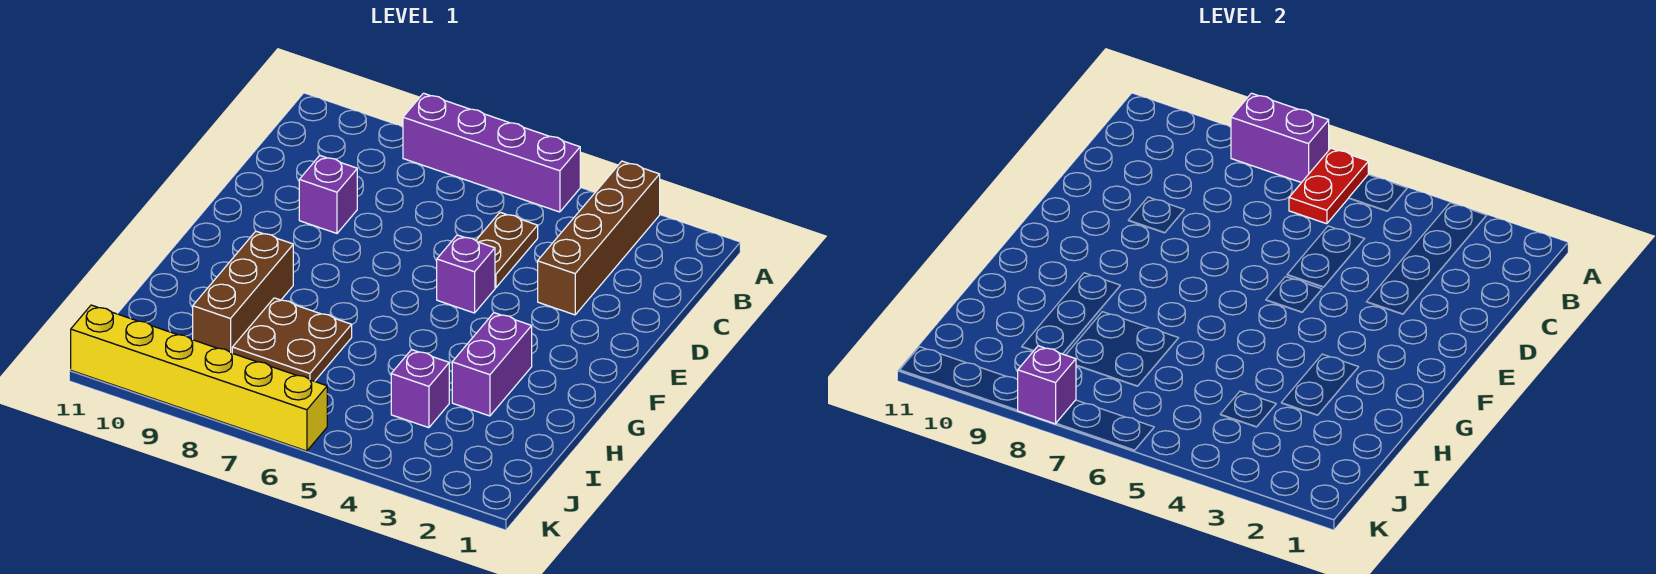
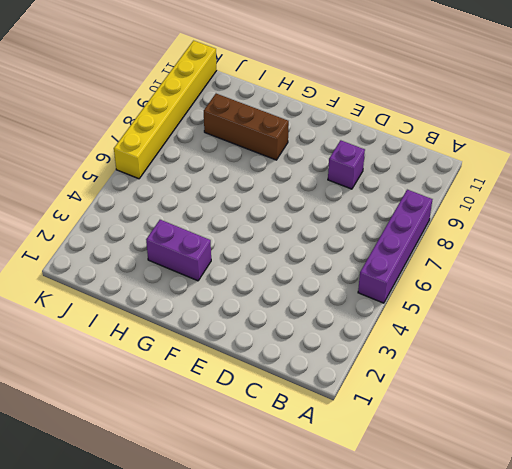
none -> brown 1x4 brick [538,161,660,315]
none -> brown 1x2 plate [476,212,538,288]
none -> purple 1x1 brick [437,235,495,313]

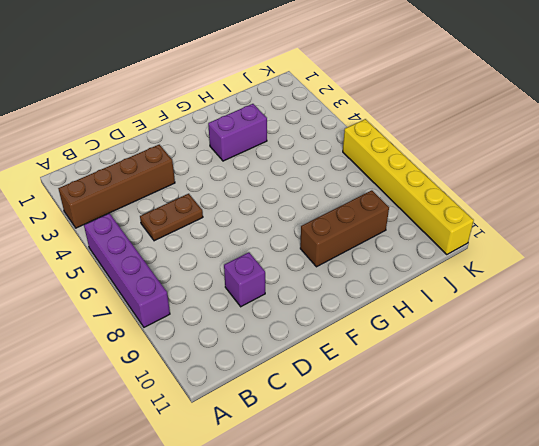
none -> purple 1x1 brick [437,235,495,313]
none -> brown 2x2 plate [232,298,352,381]
none -> purple 1x1 brick [391,350,449,428]

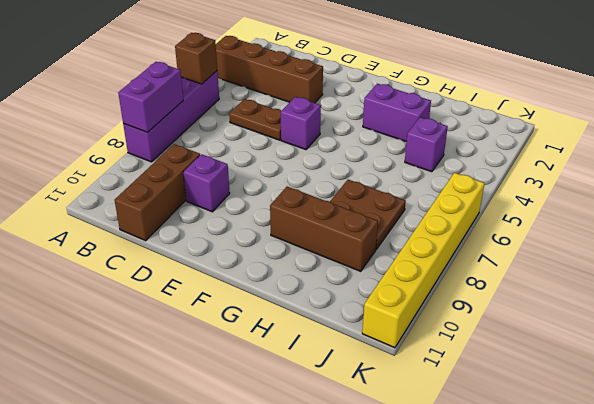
brown 1x1 brick [175,33,217,84] -> none
brown 1x3 brick [115,144,200,241] -> none
none -> red 1x2 plate [1289,148,1368,224]
none -> purple 1x1 brick [1018,346,1076,424]

